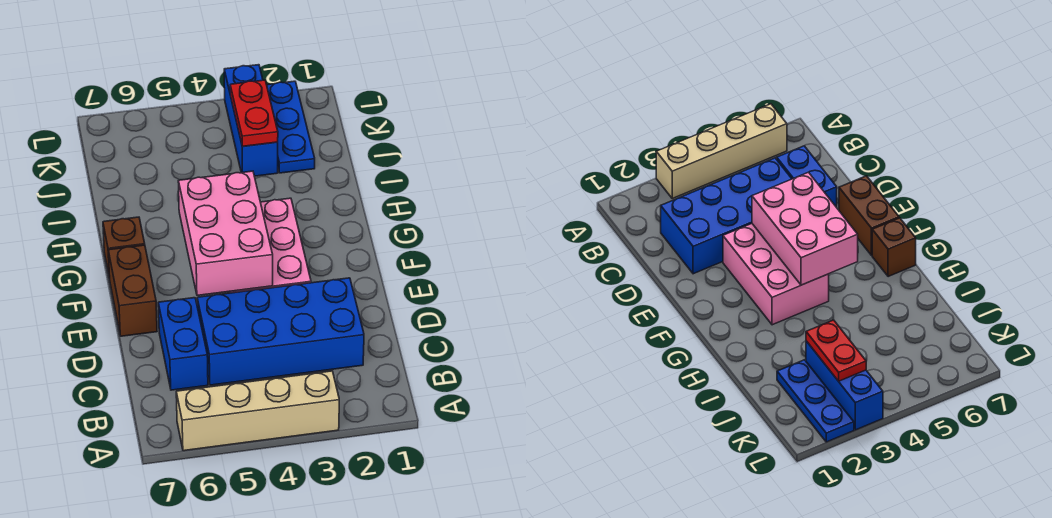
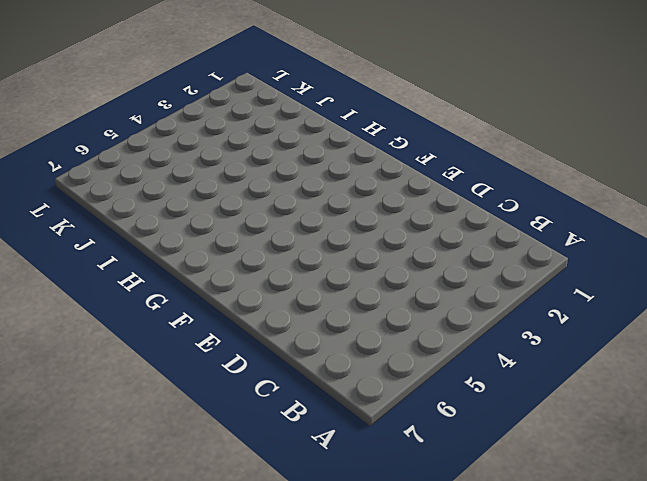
none -> tan 1x4 brick [176,371,339,451]
none -> blue 2x4 brick [197,278,364,385]

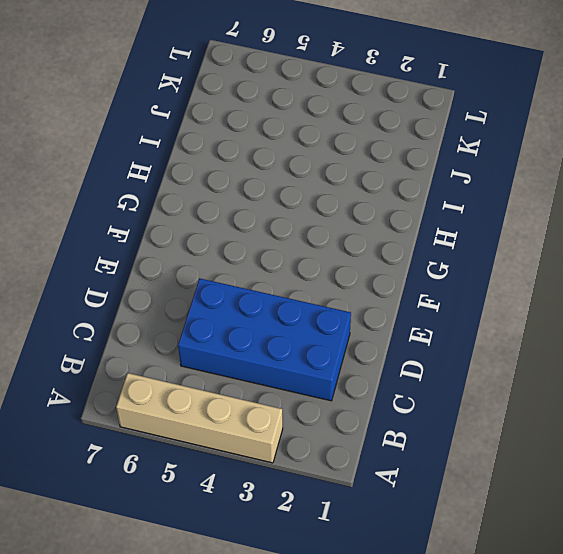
none -> blue 1x2 brick [158,298,208,390]
none -> pink 2x3 brick [229,198,311,293]

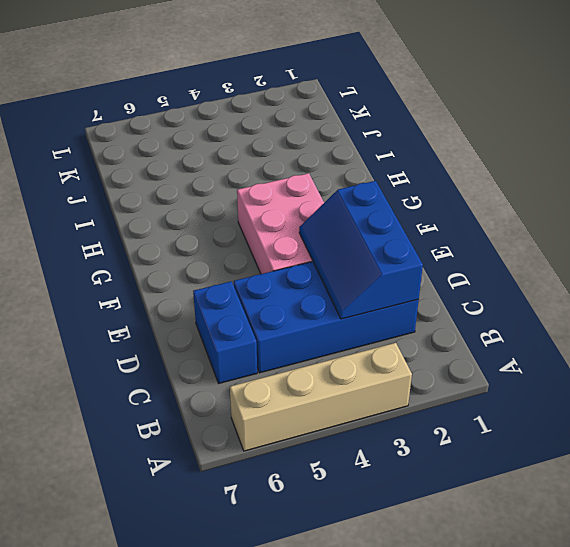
blue 2x3 slope [299,181,423,319] -> none
none -> brown 1x2 brick [108,245,157,336]
none -> brown 1x1 brick [103,217,145,279]

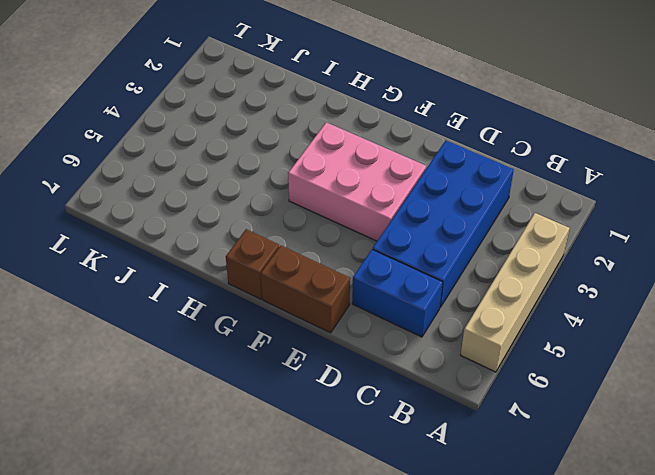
none -> blue 1x3 plate [267,81,315,173]
none -> blue 1x3 brick [224,65,278,176]

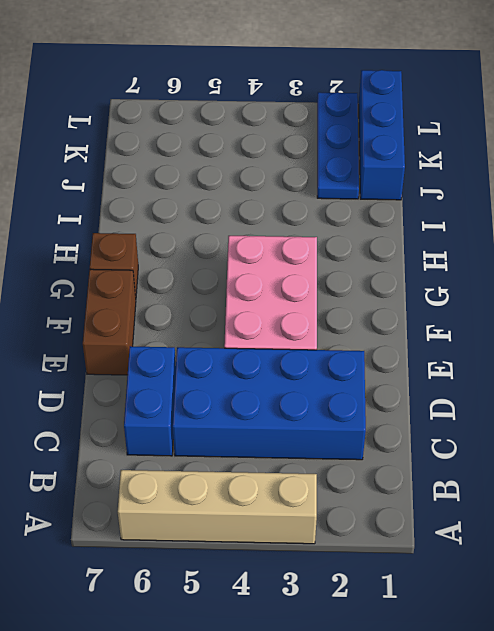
blue 1x3 brick [359,70,405,200] -> blue 1x3 brick moved to [224,65,278,176]
none -> pink 2x3 brick [178,171,273,295]
none -> red 1x2 plate [230,80,278,146]

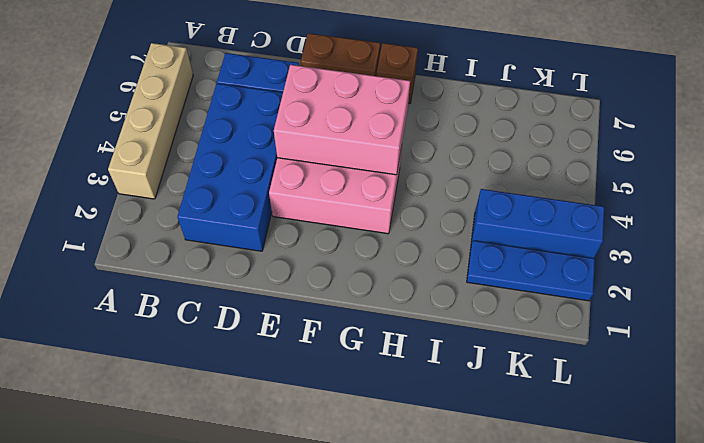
none -> red 1x2 plate [230,80,278,146]

